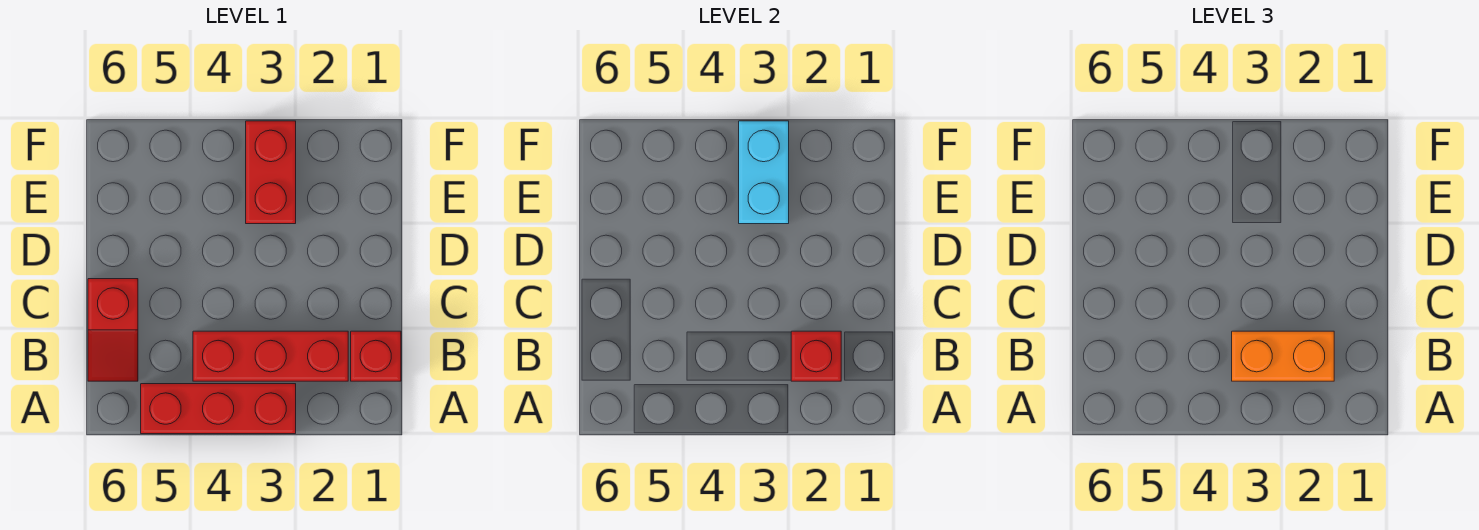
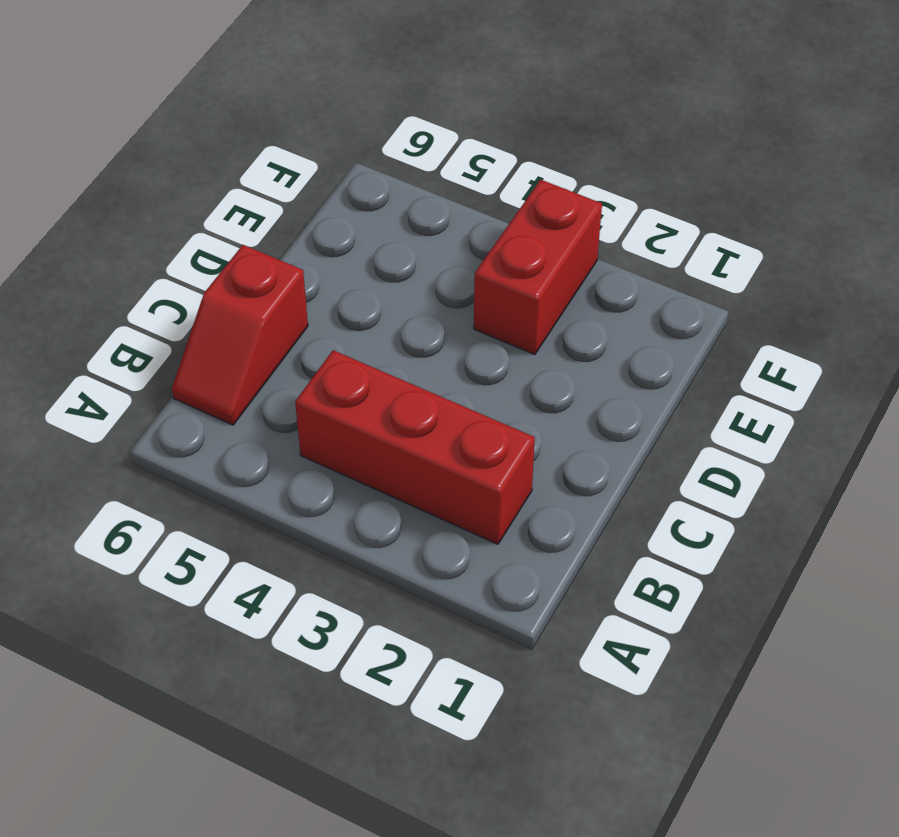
none -> red 1x3 brick [141,384,296,434]
none -> red 1x1 brick [351,331,401,381]

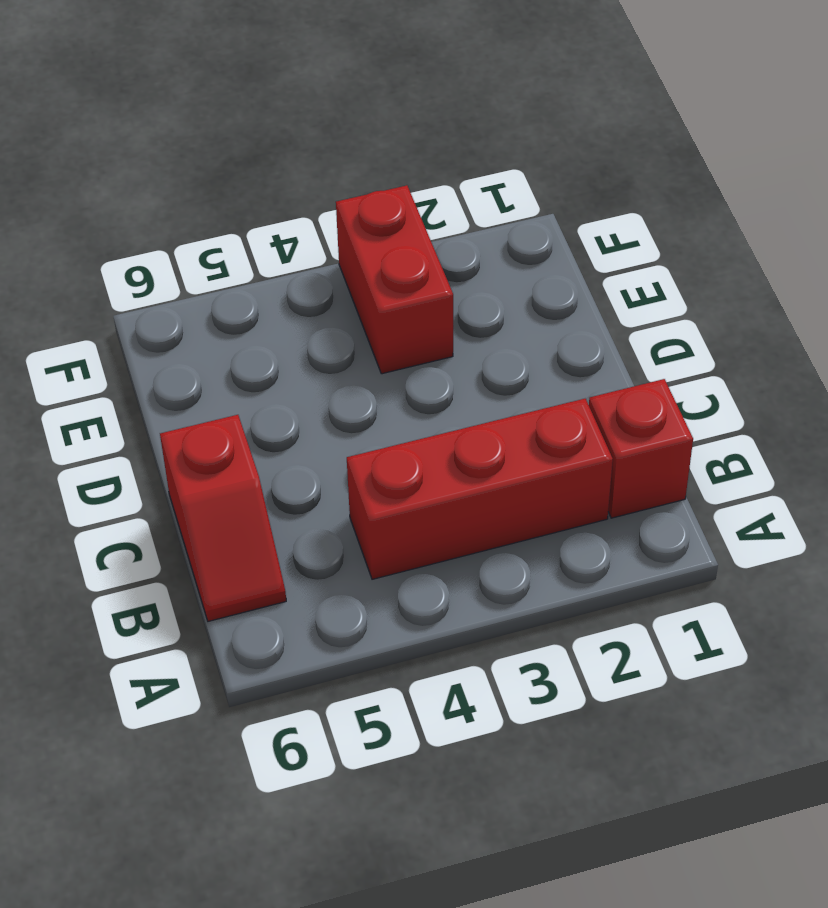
none -> red 1x3 brick [141,384,296,434]
none -> red 1x1 brick [791,331,841,381]

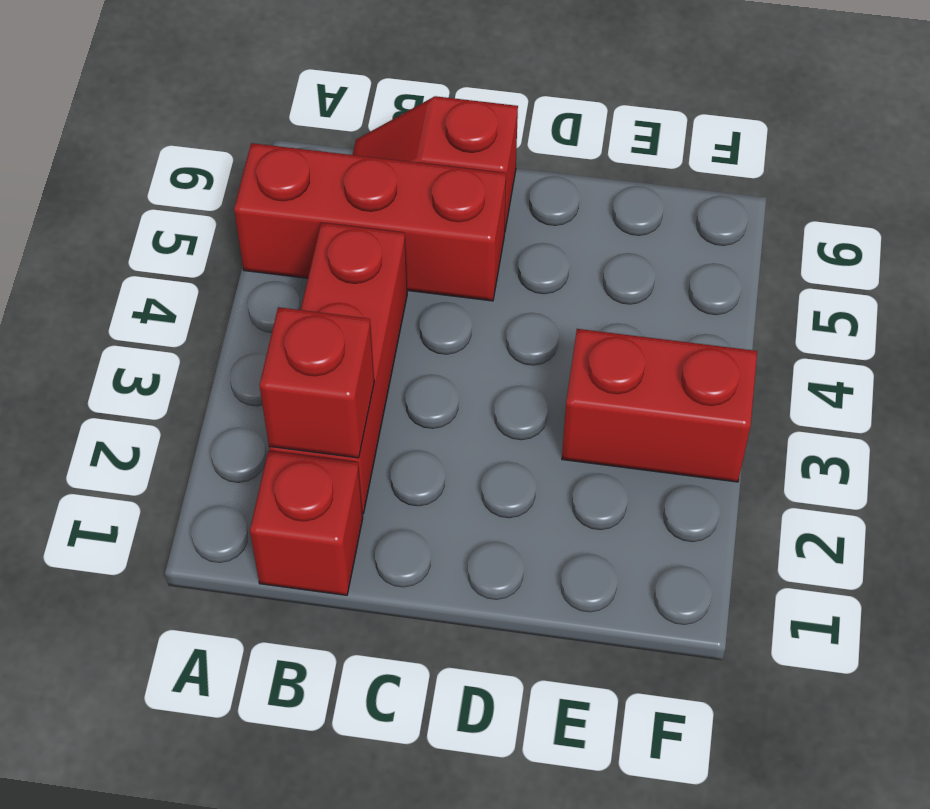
red 1x3 brick [234,143,506,301] -> red 1x3 brick turned to [141,384,296,434]
none -> cyan 1x2 brick [739,121,789,224]
none -> orange 1x2 brick [1232,331,1334,381]

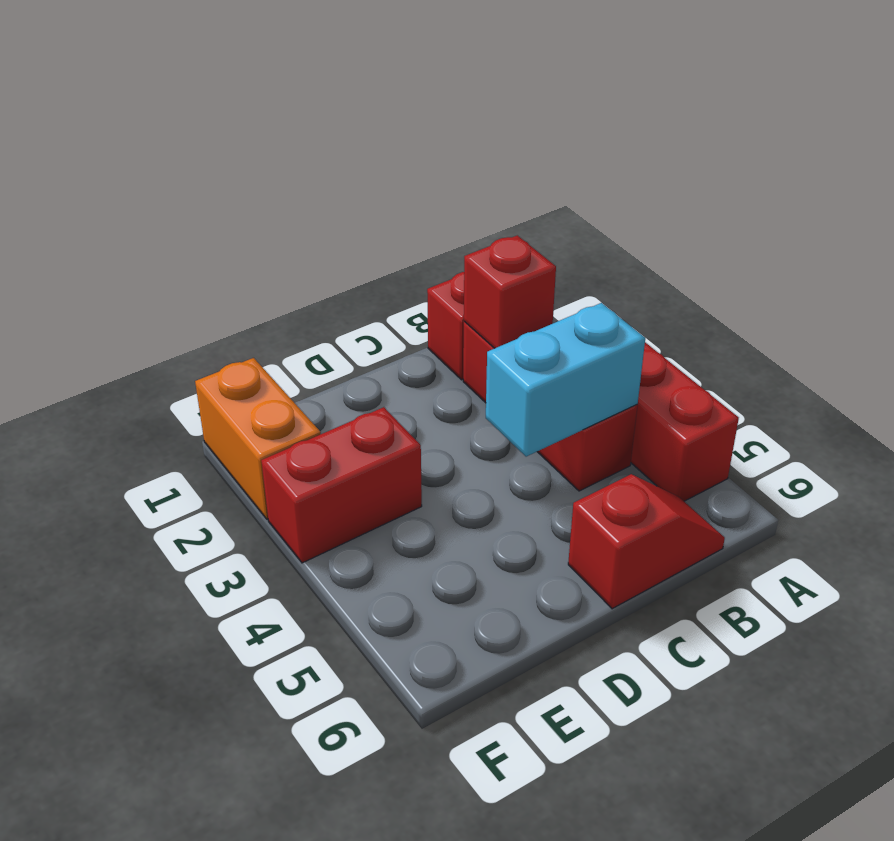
cyan 1x2 brick [486,303,645,457] -> cyan 1x2 brick moved to [739,121,789,224]
orange 1x2 brick [195,358,321,519] -> orange 1x2 brick moved to [1232,331,1334,381]

